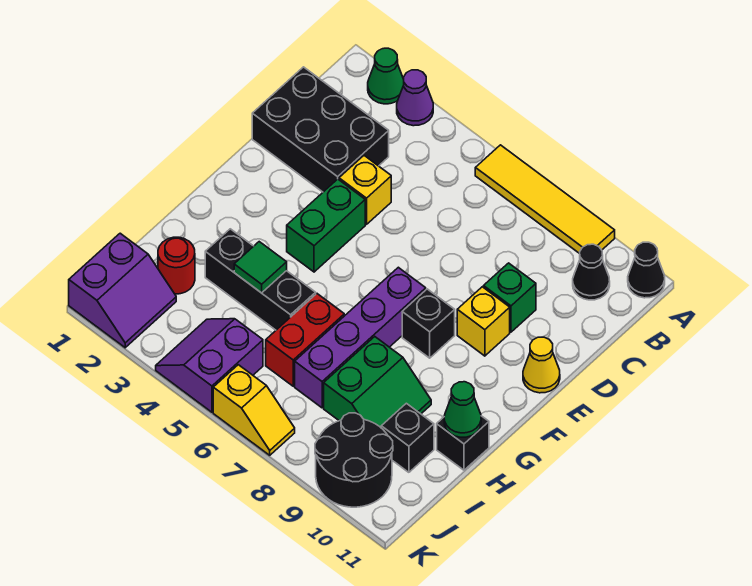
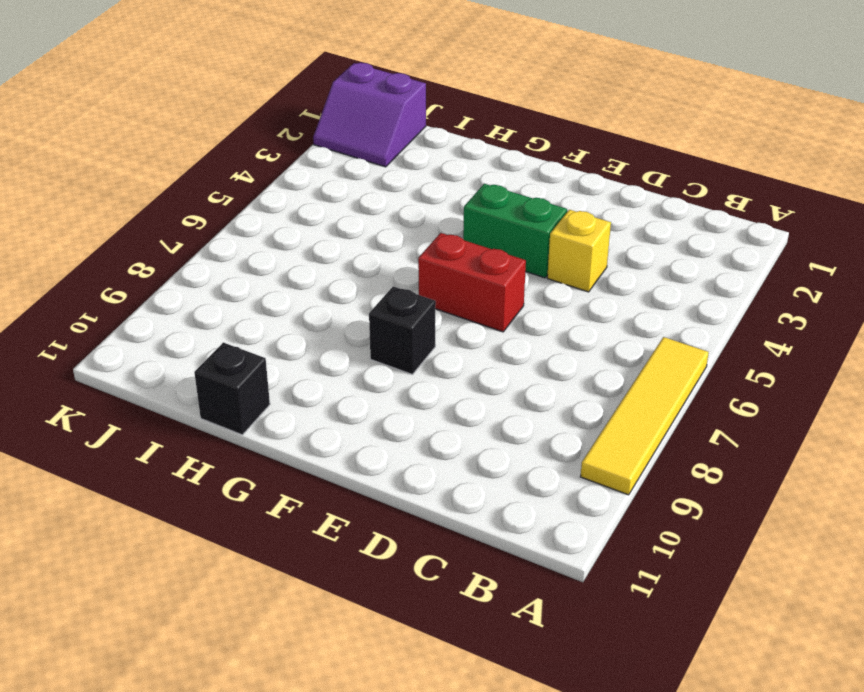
red 1x2 brick [418,233,526,332] -> red 1x2 brick moved to [266,294,344,386]
none -> green 1x1 cone [368,48,404,104]
none -> purple 1x1 cone [397,70,433,126]
none -> black 1x1 cone [628,242,665,298]

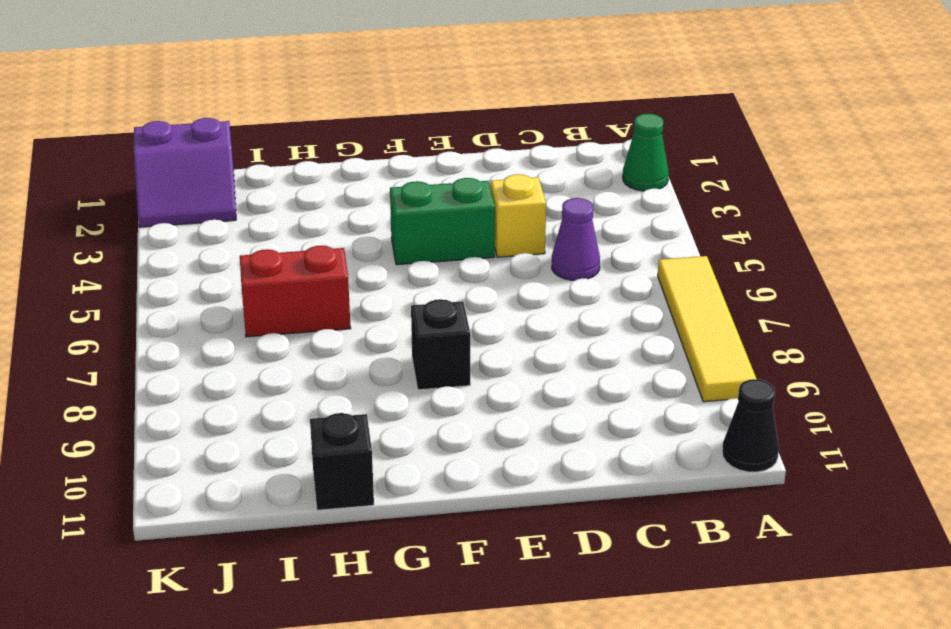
purple 1x1 cone [552,198,600,280] -> purple 1x1 cone moved to [397,70,433,126]
none -> black 1x1 cone [573,244,610,300]
none -> black 2x3 brick [252,67,389,192]
none -> green 1x1 brick [484,263,536,332]

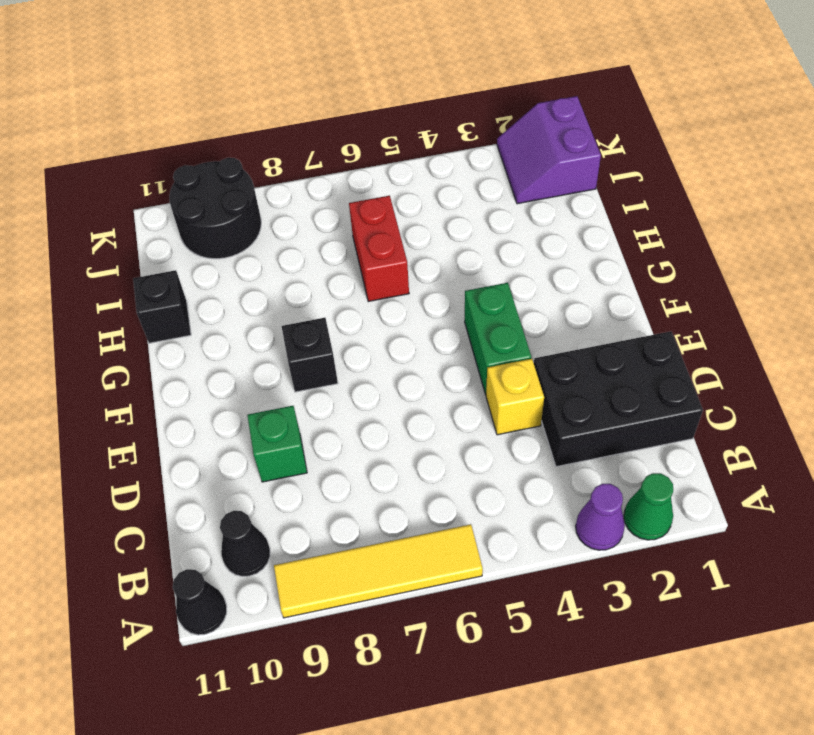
none -> yellow 1x1 brick [457,287,510,356]
none -> yellow 1x1 cone [523,337,560,393]
none -> purple 1x4 brick [295,267,426,408]

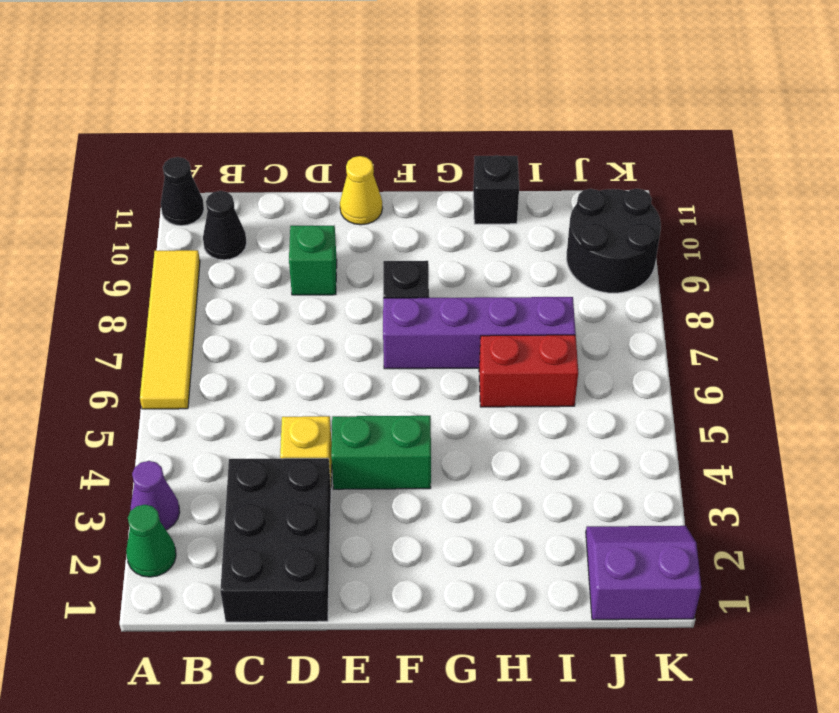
none -> yellow 1x1 brick [457,287,510,356]
none -> black 1x3 brick [205,229,316,330]
none -> green 2x2 slope [324,337,431,427]

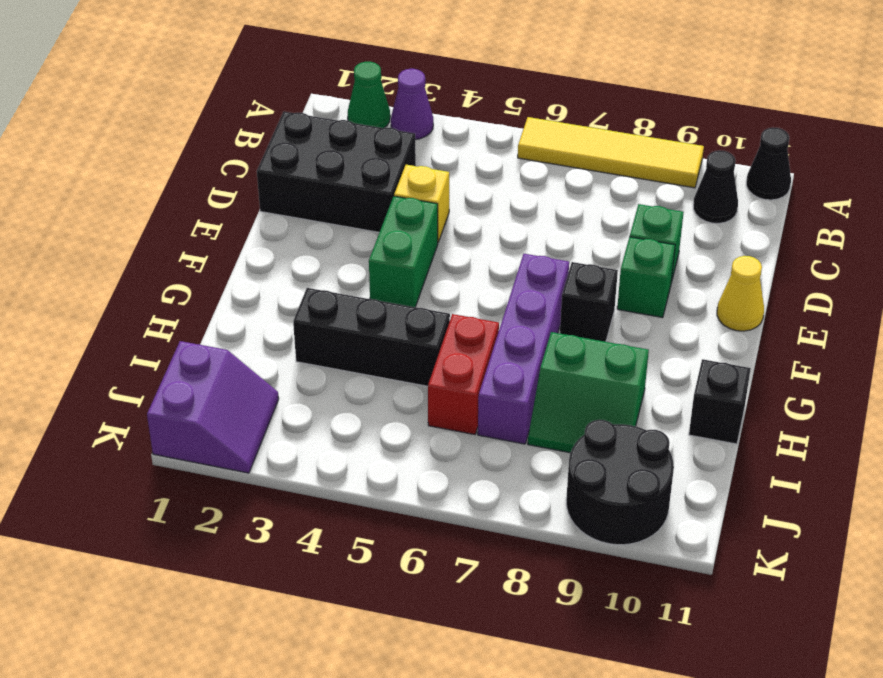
green 1x1 brick [617,237,675,318] -> yellow 1x1 brick [457,287,510,356]
green 2x2 slope [528,332,649,453] -> green 2x2 slope turned to [324,337,431,427]
none -> red 1x1 round brick [158,237,195,294]
none -> black 1x1 brick [381,403,434,472]
none -> purple 2x2 slope [156,319,263,412]

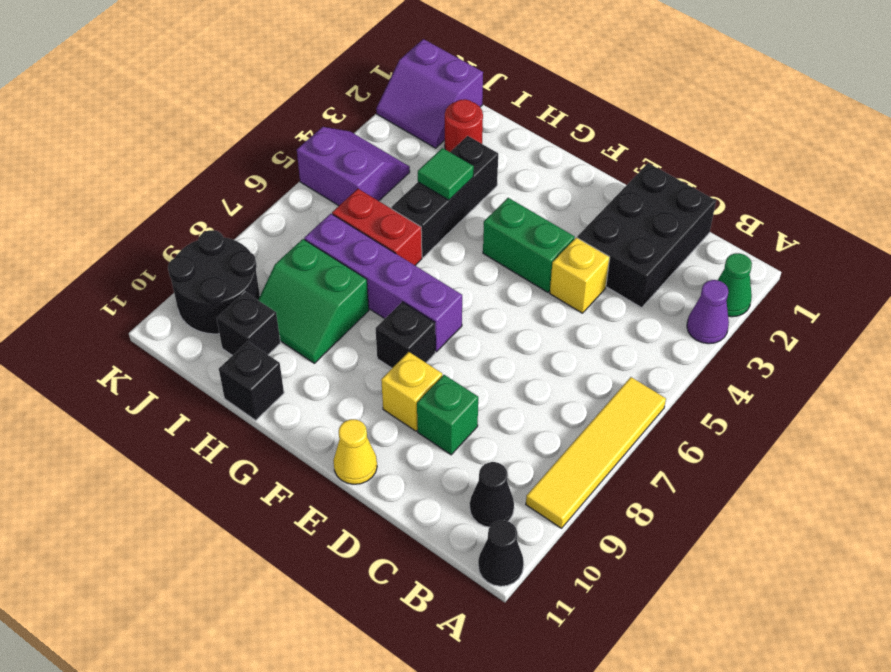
none -> yellow 1x2 slope [213,365,295,455]
none -> green 1x1 cone [444,382,481,437]

